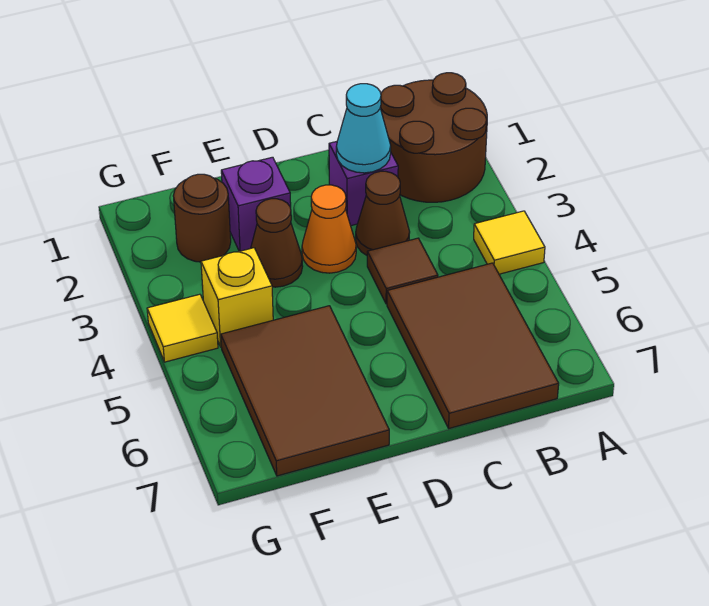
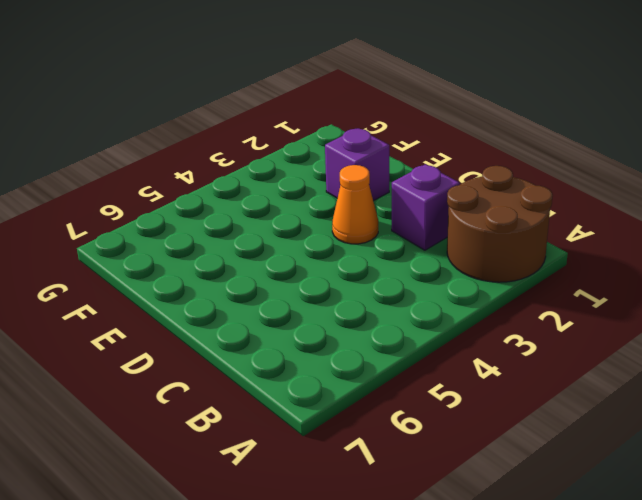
none -> yellow 1x1 tile [474,211,545,274]
none -> brown 2x3 tile [387,263,559,428]
none -> brown 1x1 cone [356,171,410,255]

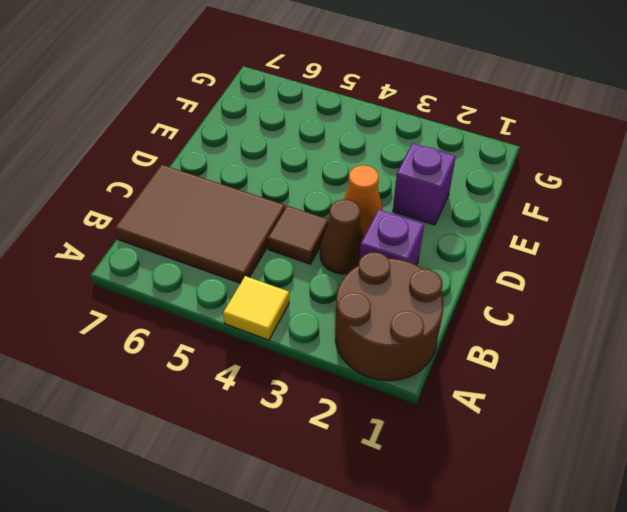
none -> brown 1x1 cone [251,199,303,287]
none -> brown 2x3 tile [221,306,389,476]
none -> brown 1x1 round brick [173,174,231,262]

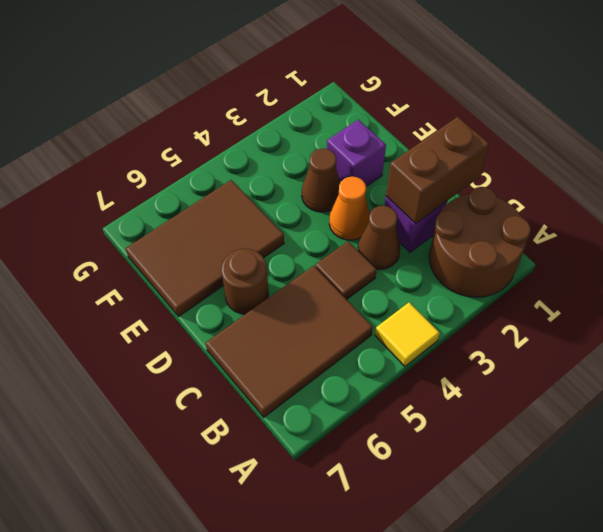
brown 1x2 brick [386,117,489,224] -> cyan 1x1 cone [336,84,391,173]
brown 1x1 round brick [221,249,269,314] -> brown 1x1 round brick moved to [173,174,231,262]
none -> yellow 1x1 brick [201,248,273,347]
none -> yellow 1x1 tile [147,294,218,362]

